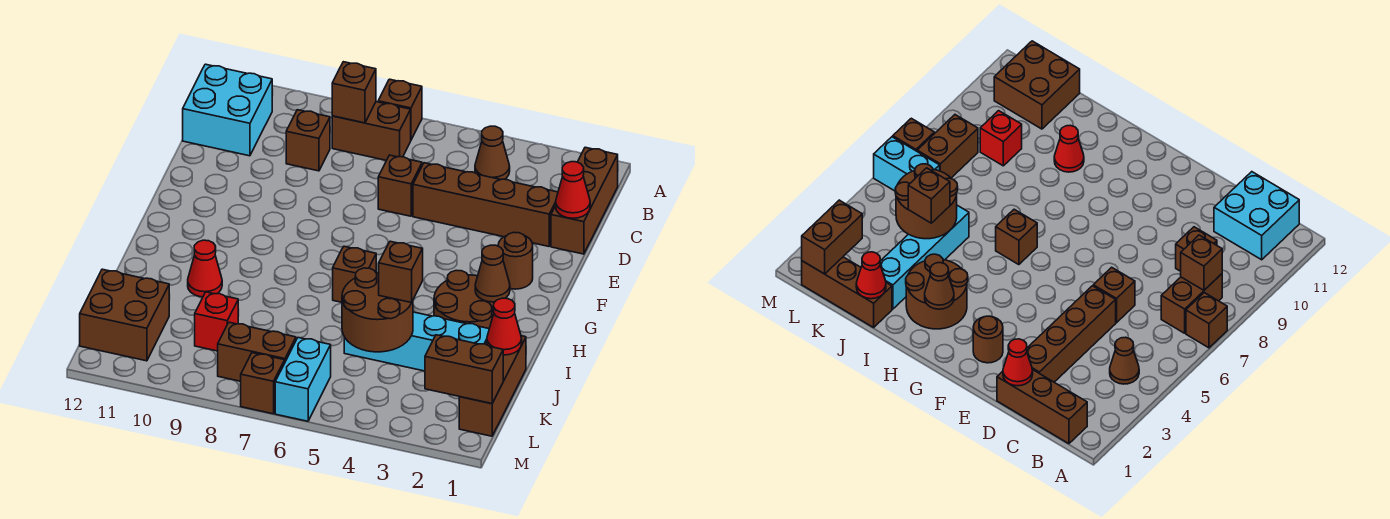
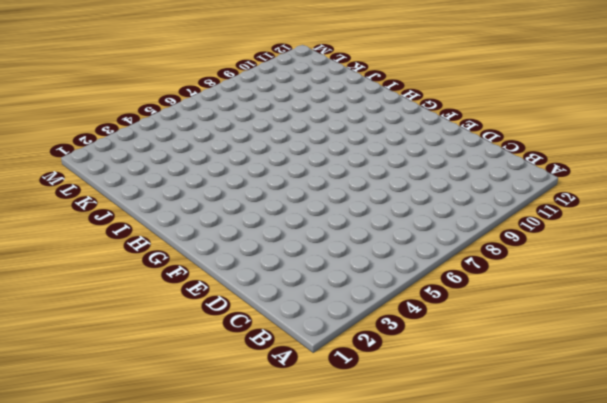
none -> brown 1x1 brick [378,79,422,140]
none -> brown 1x3 brick [551,147,618,254]
none -> brown 1x1 cone [475,126,510,180]

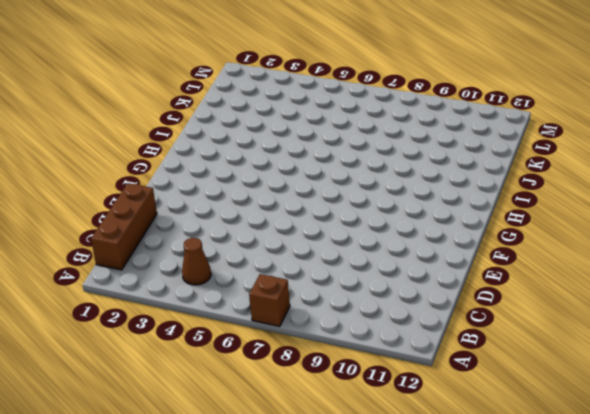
none -> brown 1x2 brick [332,102,411,160]
none -> cyan 2x2 brick [183,64,272,156]
none -> brown 1x1 brick [286,110,330,171]

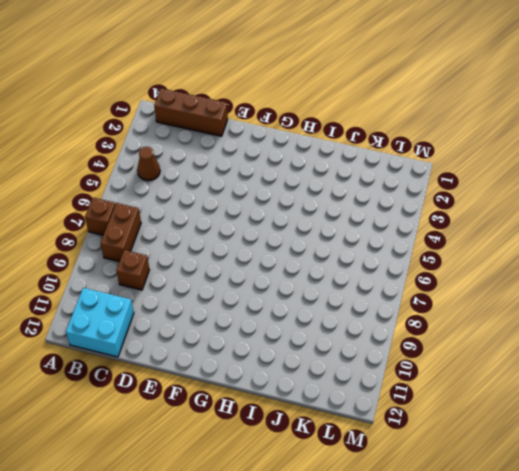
none -> brown 1x4 brick [413,163,558,246]
none -> brown 1x1 brick [378,155,422,216]
none -> brown 1x1 round brick [498,232,533,289]

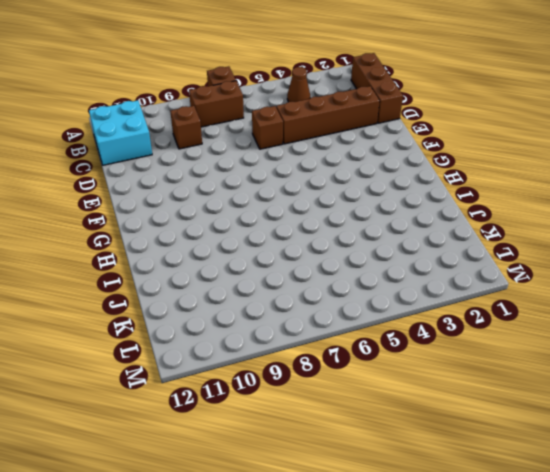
none -> brown 1x1 round brick [498,232,533,289]
none -> brown 2x2 round brick [434,270,494,329]
none -> brown 1x1 brick [333,246,376,302]

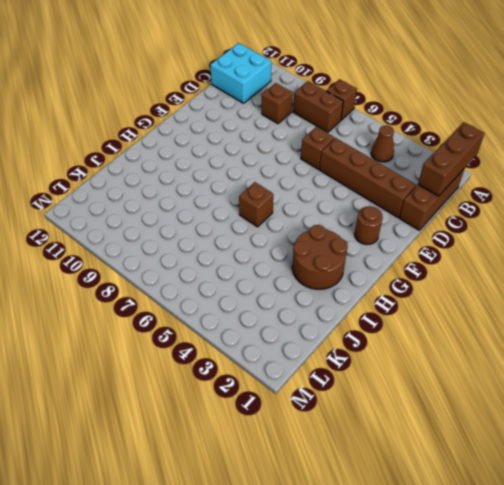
brown 1x3 brick [418,122,484,196] -> brown 1x3 brick moved to [459,336,526,436]
none -> red 1x1 cone [188,240,222,297]
none -> cyan 1x4 brick [344,312,489,371]
none -> red 1x1 brick [195,292,238,351]

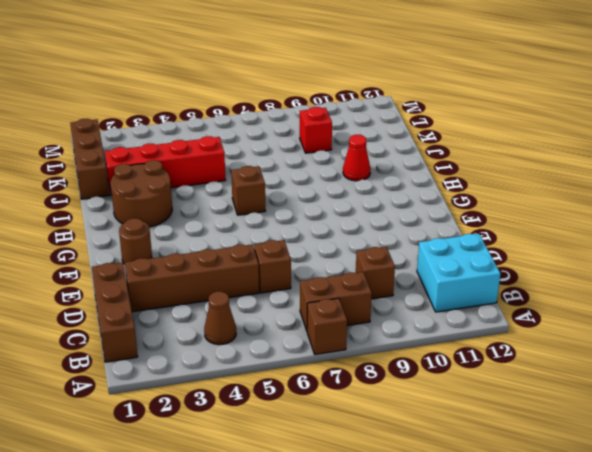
red 1x4 brick [105,136,226,195] -> cyan 1x4 brick [344,312,489,371]
none -> brown 2x2 brick [80,269,169,361]
none -> cyan 1x2 brick [275,338,331,421]
none -> brown 1x2 brick [218,322,296,381]

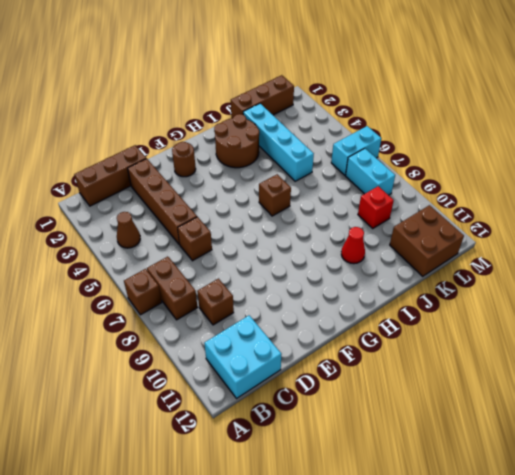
cyan 1x2 brick [346,148,395,195] -> brown 1x2 brick [218,322,296,381]
none -> brown 1x1 brick [241,353,285,414]
none -> brown 1x1 brick [332,62,376,123]
none -> red 1x1 cone [556,162,590,218]

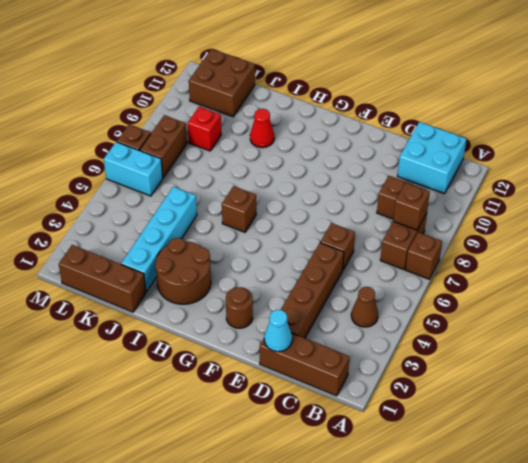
cyan 1x1 cone [264,310,292,352] -> red 1x1 cone [556,162,590,218]
none -> brown 1x1 cone [475,245,510,302]
none -> red 1x1 cone [487,298,522,355]
none -> brown 2x2 round brick [342,268,413,352]

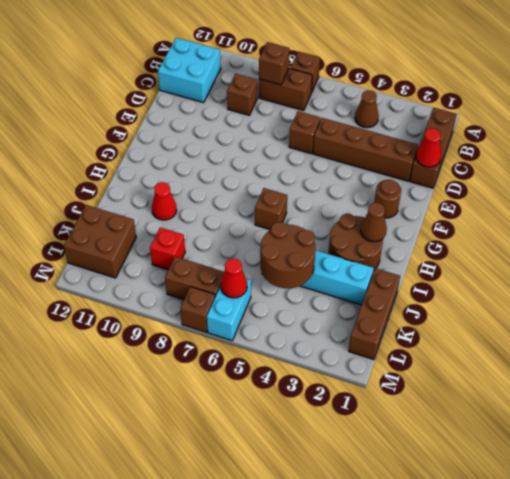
red 1x1 cone [221,259,247,298] -> red 1x1 cone moved to [487,298,522,355]
none -> brown 1x2 brick [425,335,503,404]
none -> brown 1x1 brick [379,241,423,303]

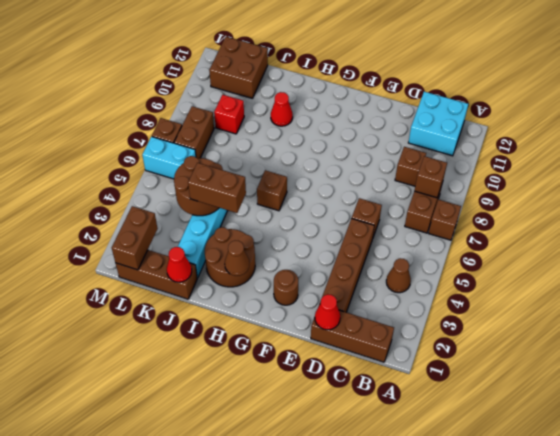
brown 1x2 brick [188,163,246,213] -> brown 1x1 brick [379,241,423,303]

